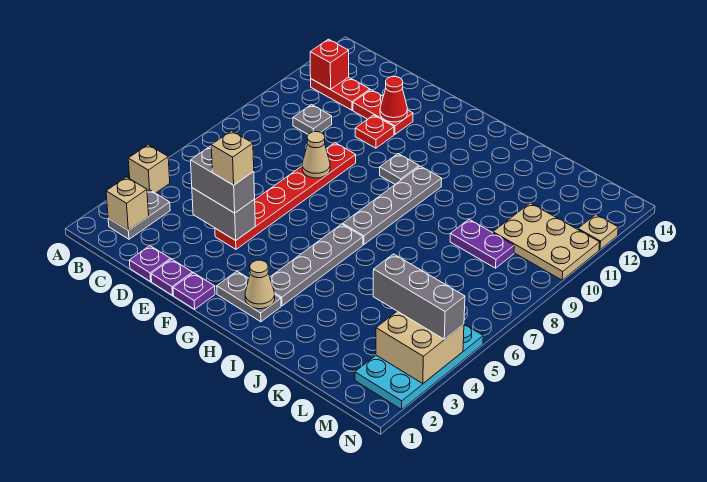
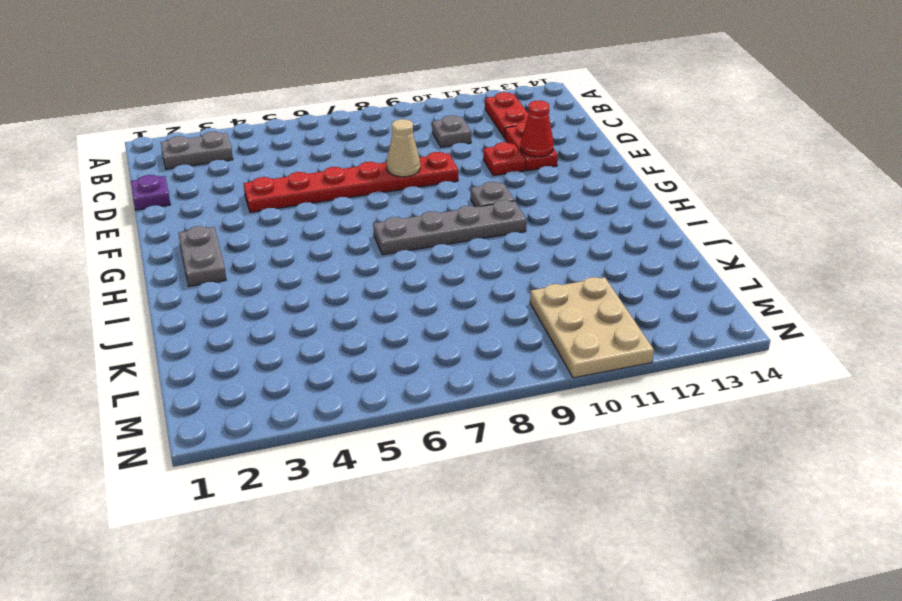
none -> tan 1x1 brick [128,145,170,193]
none -> purple 1x1 plate [151,259,193,295]
none -> purple 1x1 plate [173,273,215,309]

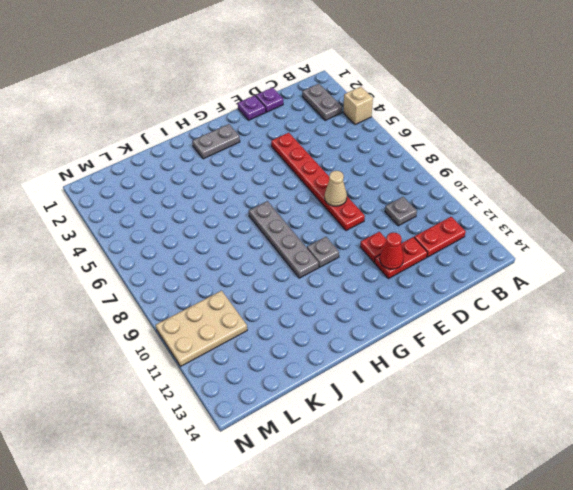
none -> purple 1x1 plate [173,273,215,309]
none -> grey 1x4 plate [270,224,363,306]
none -> purple 1x2 plate [450,220,514,268]

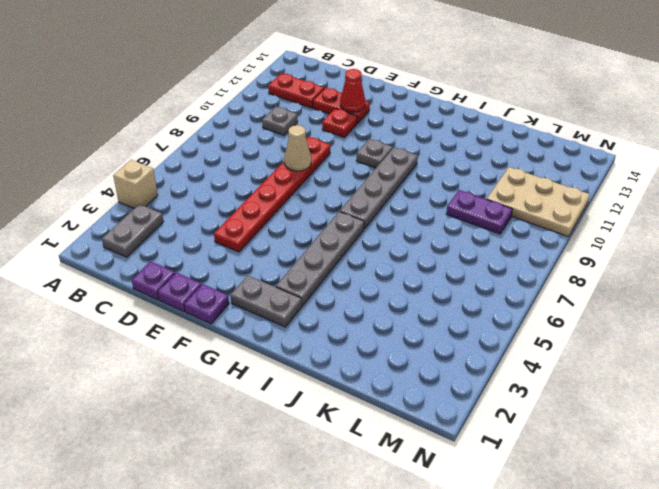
none -> cyan 2x4 plate [355,324,483,410]
none -> tan 1x1 plate [578,215,618,250]
none -> tan 1x1 brick [106,177,149,230]

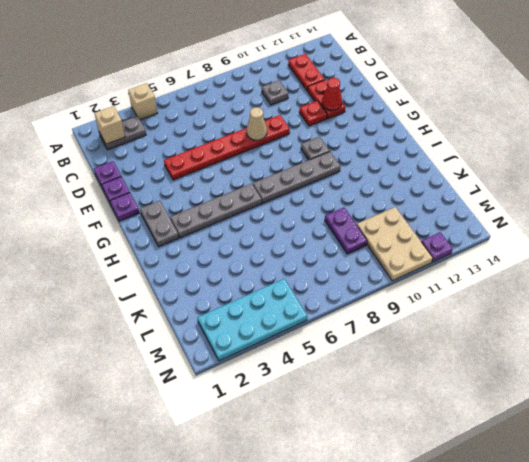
purple 1x1 plate [421,232,453,262] -> tan 1x1 plate [578,215,618,250]
none -> red 1x1 brick [310,39,349,89]
none -> grey 1x2 brick [192,188,255,240]
none -> tan 1x1 cone [245,260,275,309]

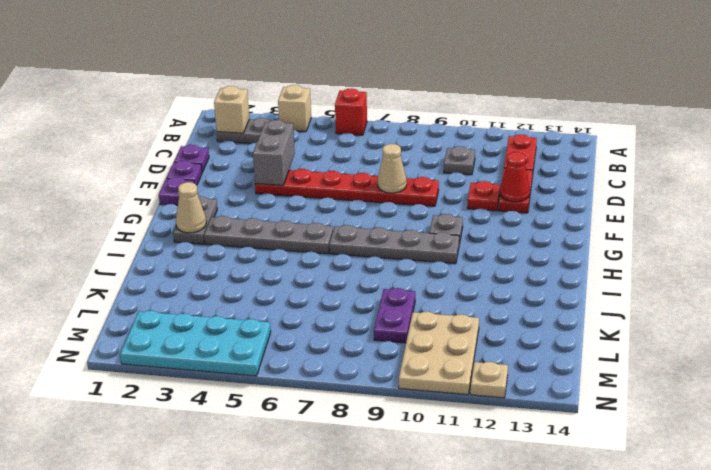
red 1x1 brick [335,88,367,135] -> red 1x1 brick moved to [310,39,349,89]
none -> tan 2x2 brick [376,311,464,384]
none -> grey 1x2 brick [191,146,255,213]
none -> grey 1x3 brick [373,254,465,339]

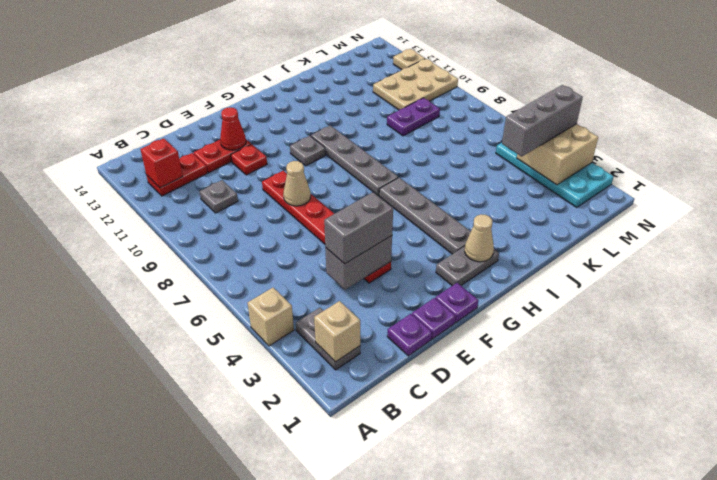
none -> tan 1x1 brick [211,131,254,185]

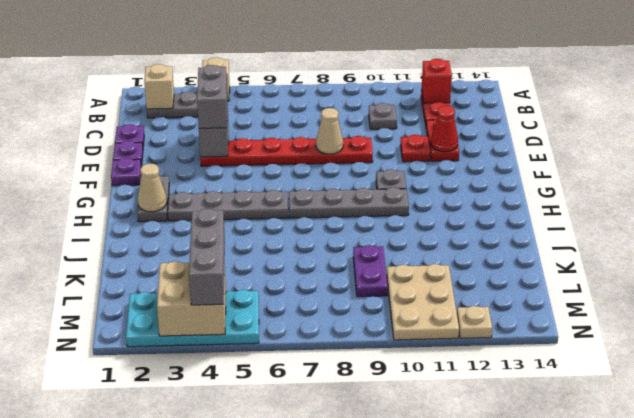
none -> tan 1x1 brick [211,131,254,185]

